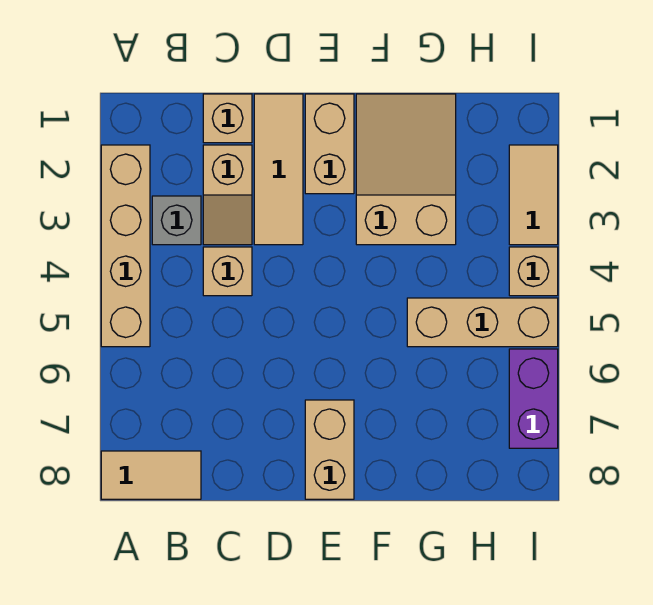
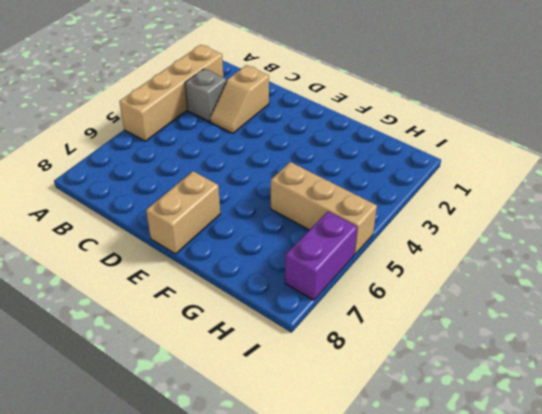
none -> tan 1x2 tile [101,451,201,499]
none -> tan 1x1 brick [203,94,252,143]
none -> tan 1x1 brick [203,247,252,296]

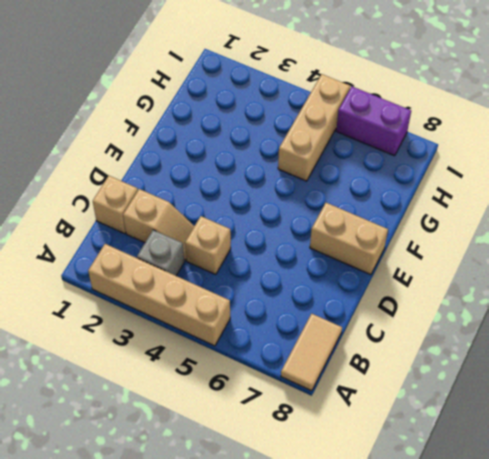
none -> tan 1x3 tile [254,94,303,245]
none -> tan 1x2 brick [305,94,354,194]
none -> tan 2x3 slope [356,94,456,245]

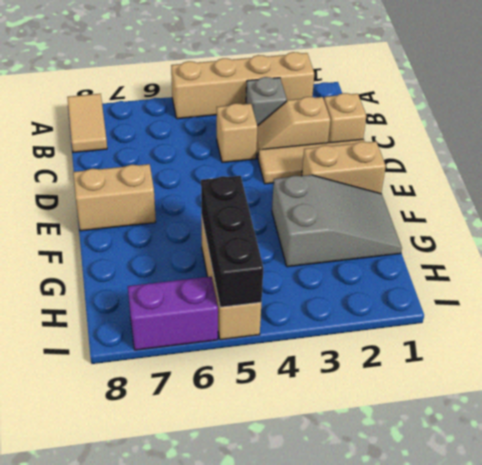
grey 2x3 slope [272,175,402,267] -> tan 2x3 slope [356,94,456,245]
black 1x3 brick [201,176,263,307] -> none
none -> tan 1x2 tile [509,145,558,245]
none -> tan 1x1 brick [509,247,558,296]

